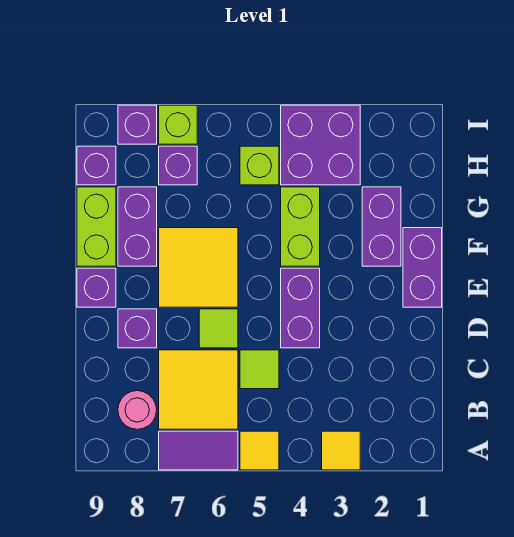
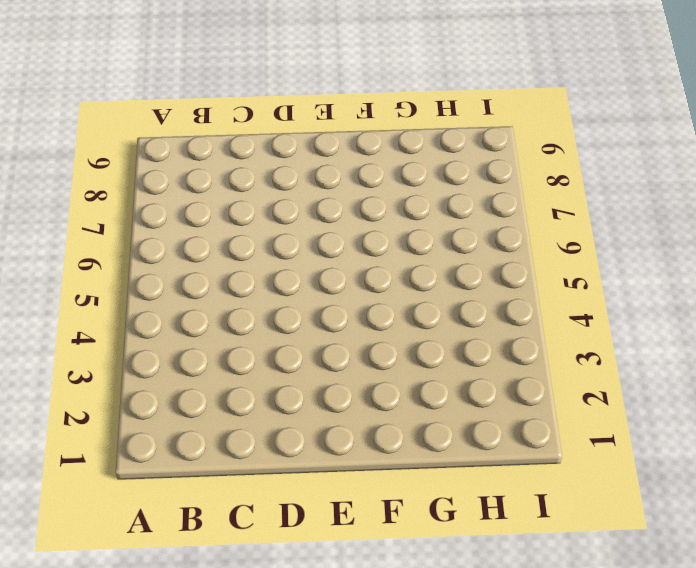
none -> yellow 1x1 tile [322,431,360,470]
none -> yellow 1x1 tile [240,431,279,470]
none -> purple 1x2 tile [159,431,238,470]

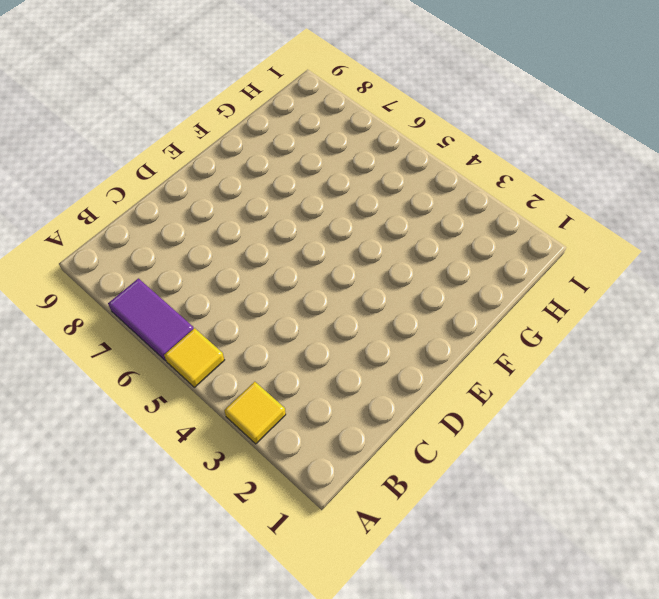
none -> yellow 2x2 tile [159,350,238,429]
none -> pink 1x1 round brick [118,391,157,429]
none -> lime 1x1 tile [240,350,279,389]

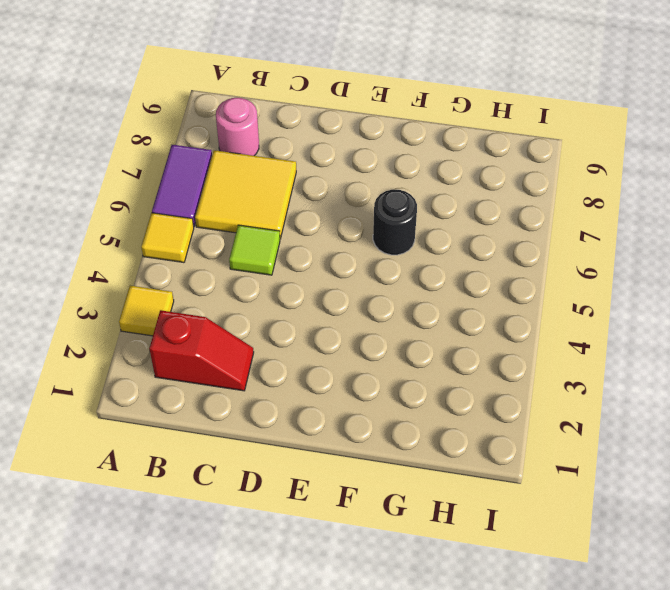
red 1x2 slope [149,310,254,391] -> none
black 1x1 round brick [373,190,417,255] -> yellow 2x2 tile [159,228,238,307]
none -> purple 1x2 brick [281,268,320,348]
none -> lime 1x1 tile [199,309,238,348]
none -> purple 1x1 brick [118,309,157,348]

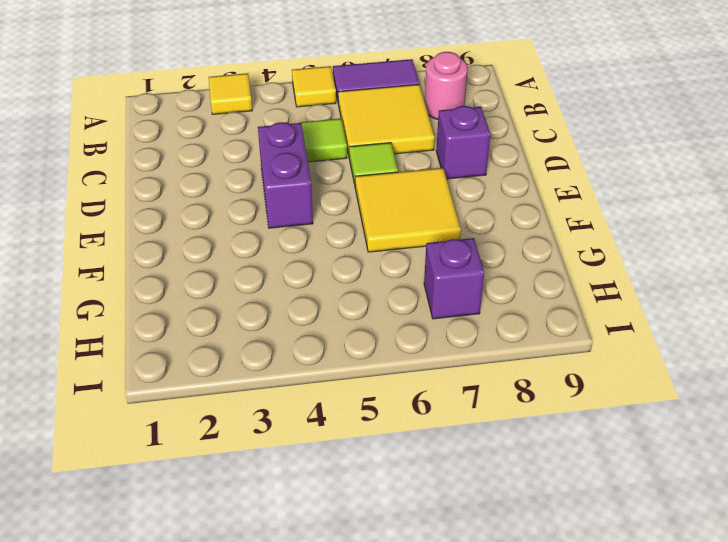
none -> purple 1x2 brick [403,228,442,307]
none -> purple 1x1 brick [77,268,116,307]
none -> purple 1x2 brick [362,187,401,266]

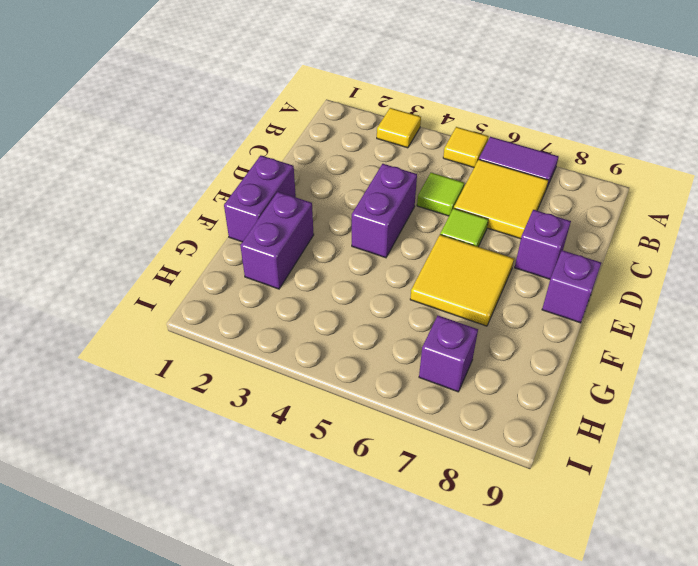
none -> pink 1x1 round brick [118,391,157,429]
none -> lime 1x2 brick [281,187,320,266]
none -> purple 1x2 brick [118,187,157,266]

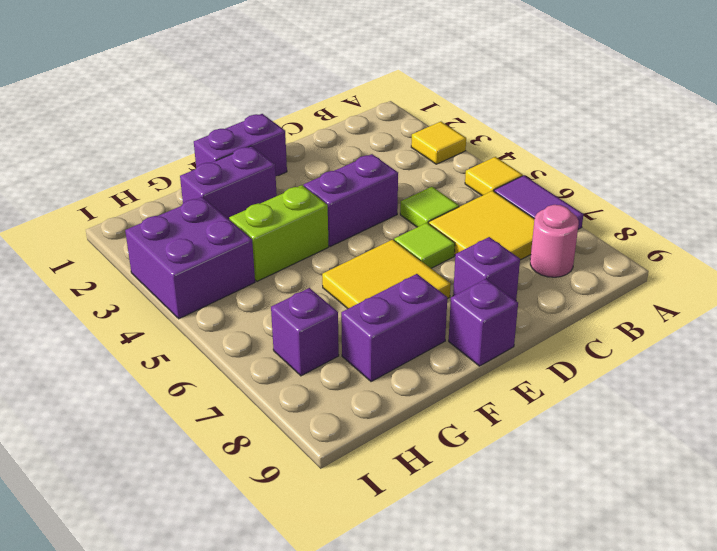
none -> lime 1x2 brick [77,187,116,266]
none -> lime 1x1 brick [240,146,279,185]
none -> purple 1x1 brick [77,146,116,185]

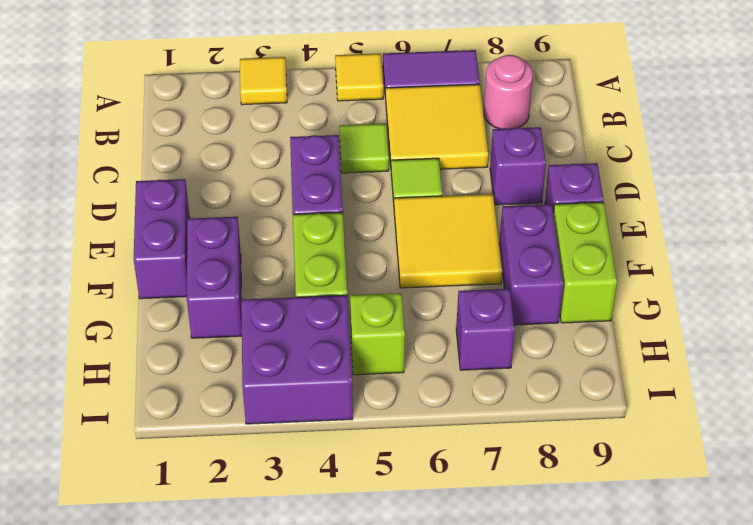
none -> purple 1x1 brick [77,146,116,185]
none -> lime 1x1 brick [159,105,197,144]
none -> purple 1x1 brick [118,105,157,144]

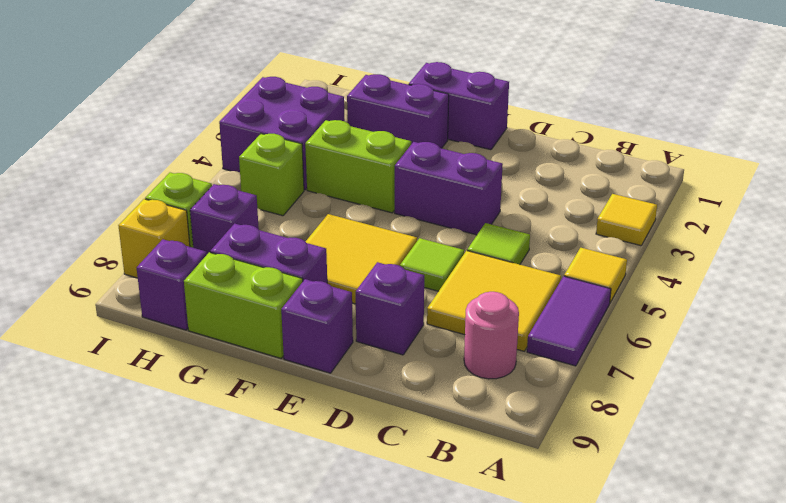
yellow 1x1 brick [118,199,190,278] -> purple 1x1 brick [118,105,157,144]

